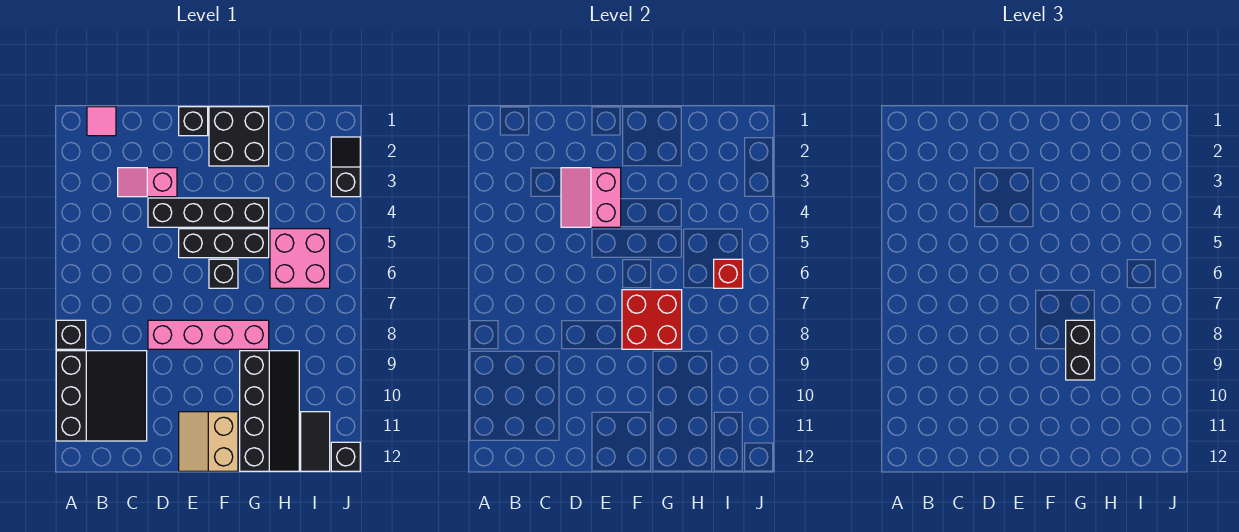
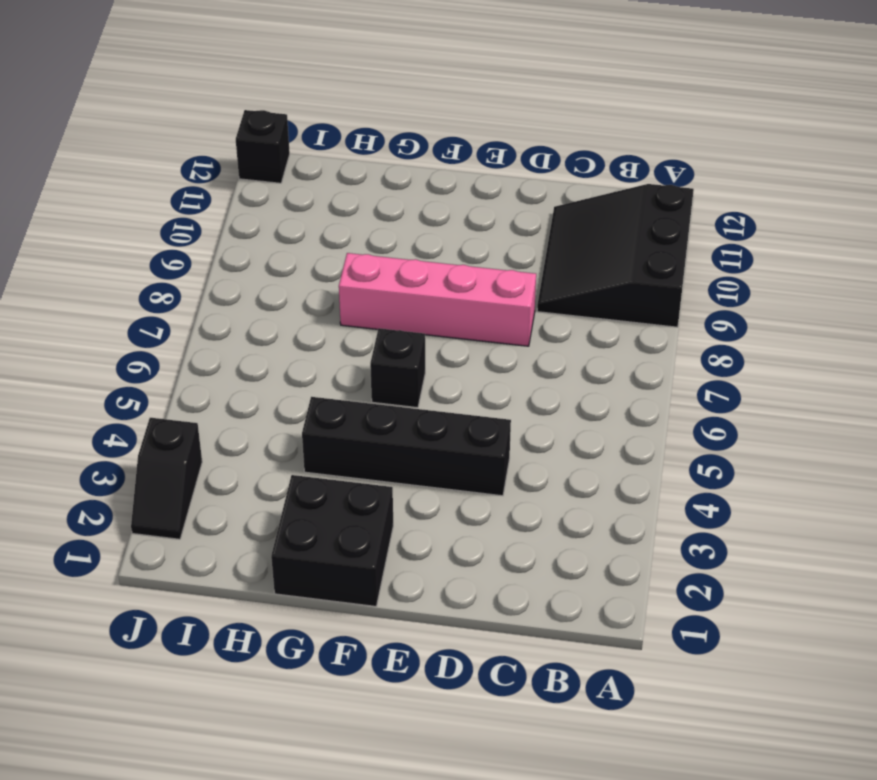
none -> black 1x1 brick [56,320,86,349]
none -> pink 1x1 tile [87,107,116,136]
none -> pink 1x2 slope [118,168,177,197]

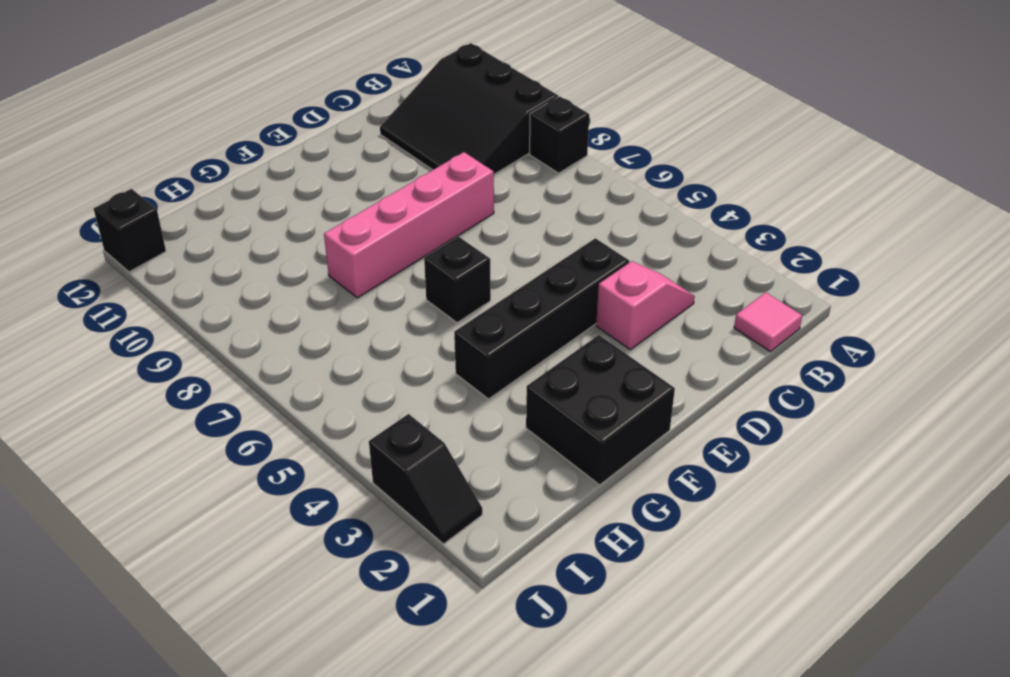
none -> black 1x1 brick [179,107,208,136]
none -> black 1x3 brick [179,229,269,258]
none -> tan 2x2 slope [179,412,238,471]

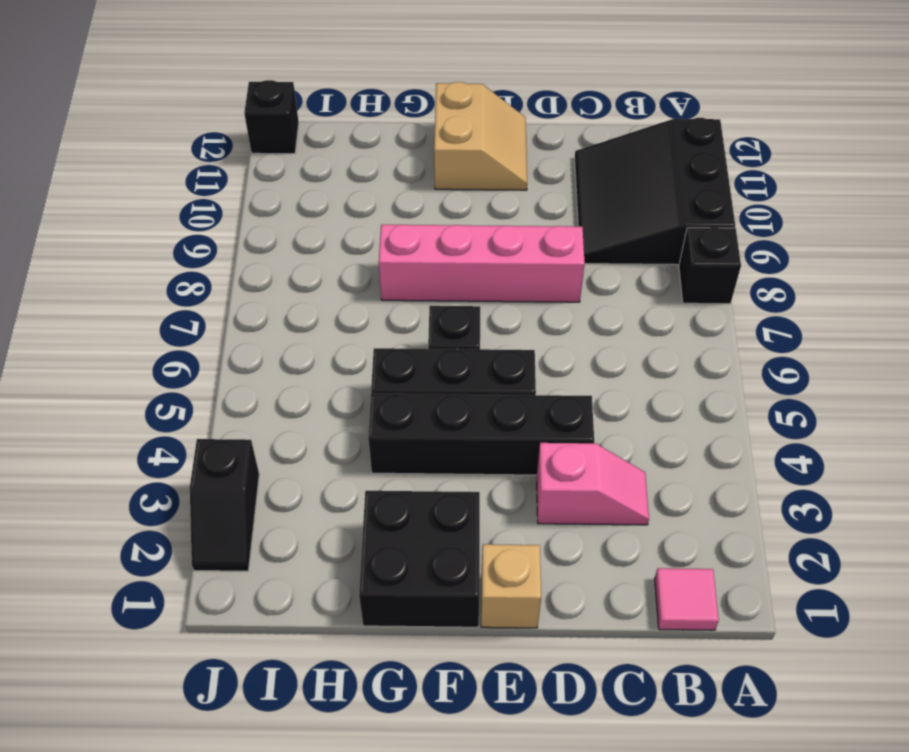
tan 1x1 brick [481,544,541,628] -> black 1x1 brick [179,107,208,136]
none -> black 2x4 slope [240,351,299,471]
none -> pink 2x2 brick [270,229,330,288]
none -> black 1x2 tile [301,412,330,471]

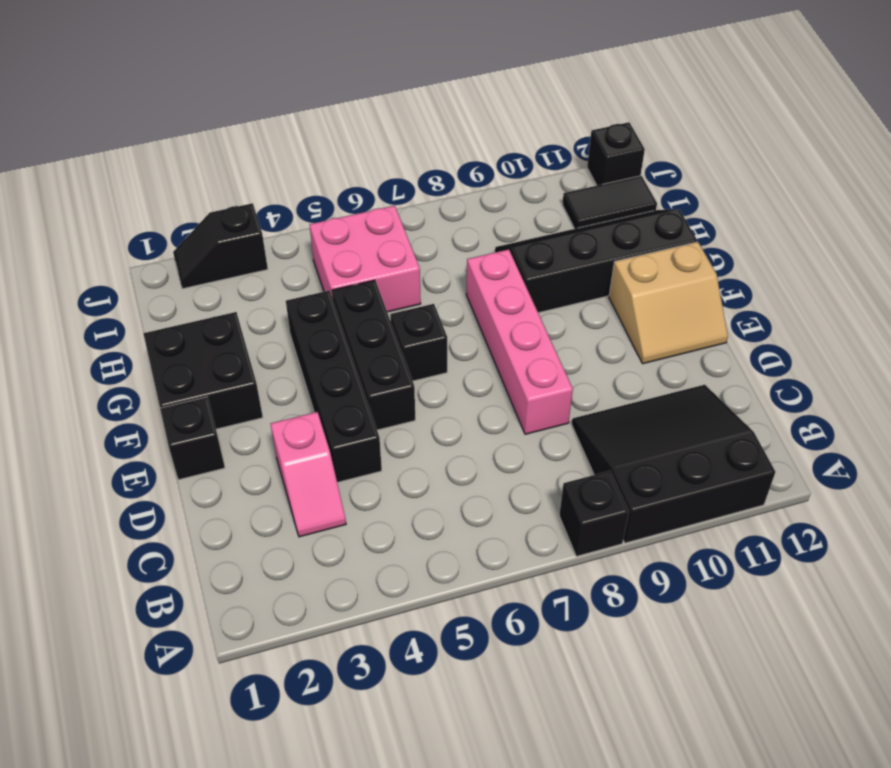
none -> pink 1x1 tile [87,107,116,136]
none -> pink 2x2 slope [561,168,621,227]
none -> red 2x2 brick [622,290,682,349]

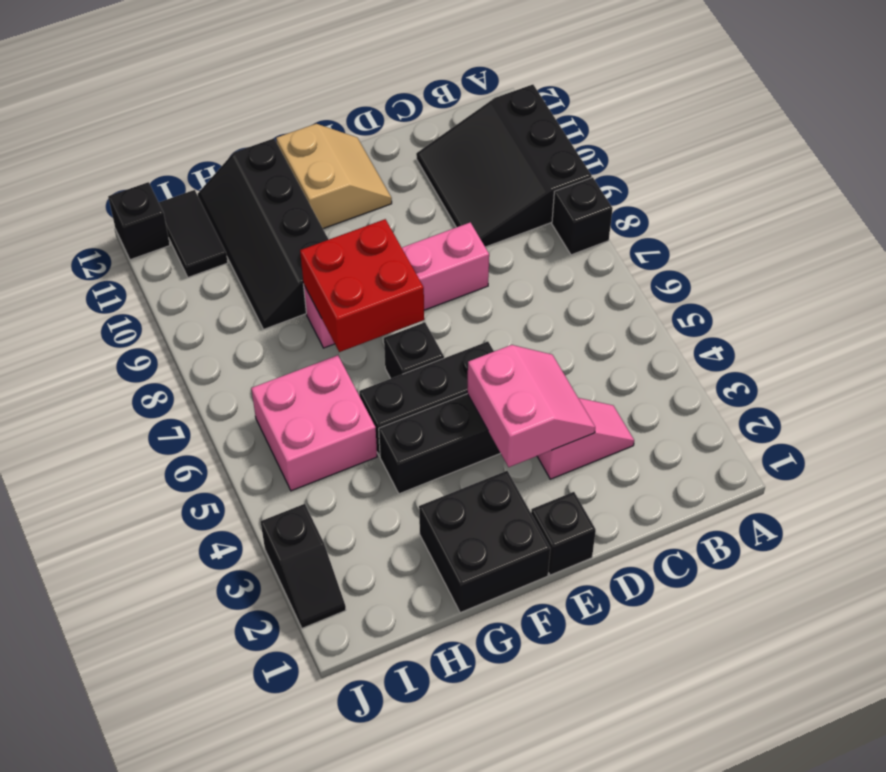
none -> pink 1x1 tile [87,107,116,136]
none -> red 1x1 brick [714,259,743,288]
none -> black 1x2 brick [1066,320,1095,380]

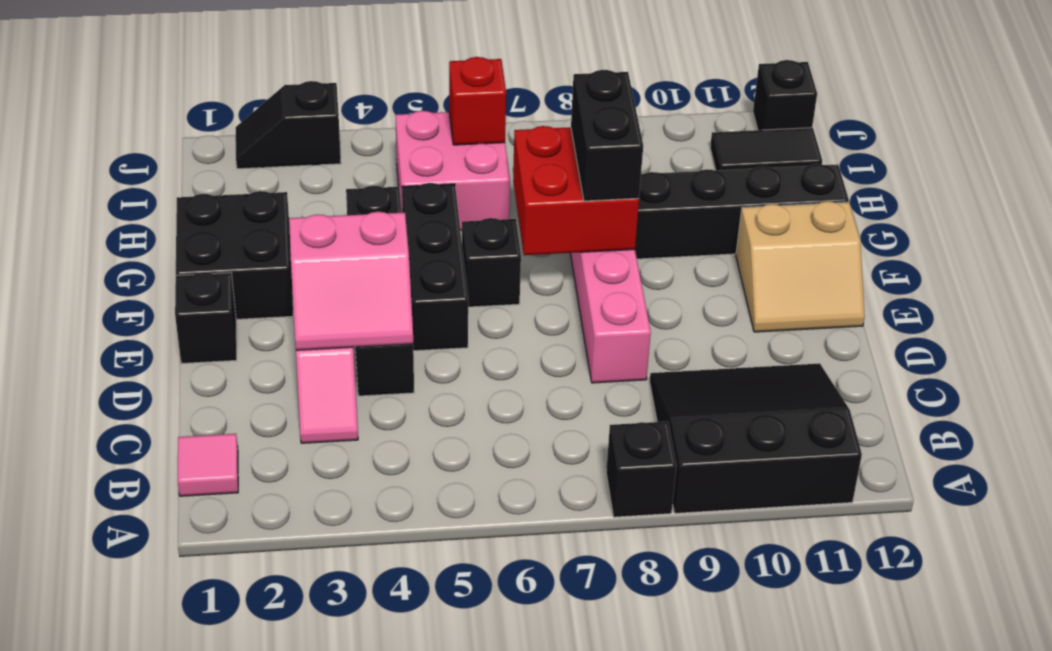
black 1x2 brick [571,70,643,201] -> black 1x2 brick turned to [1066,320,1095,380]

